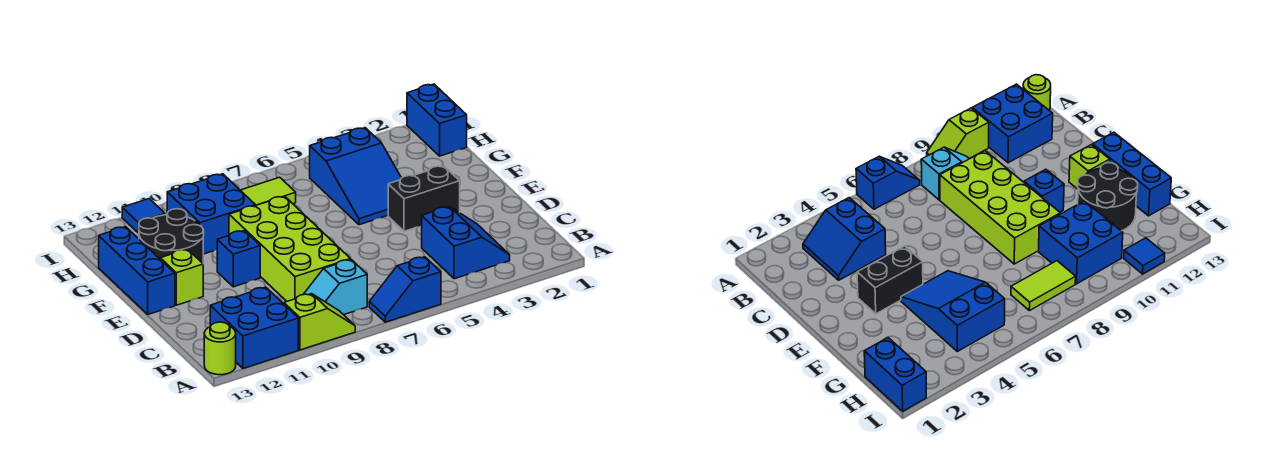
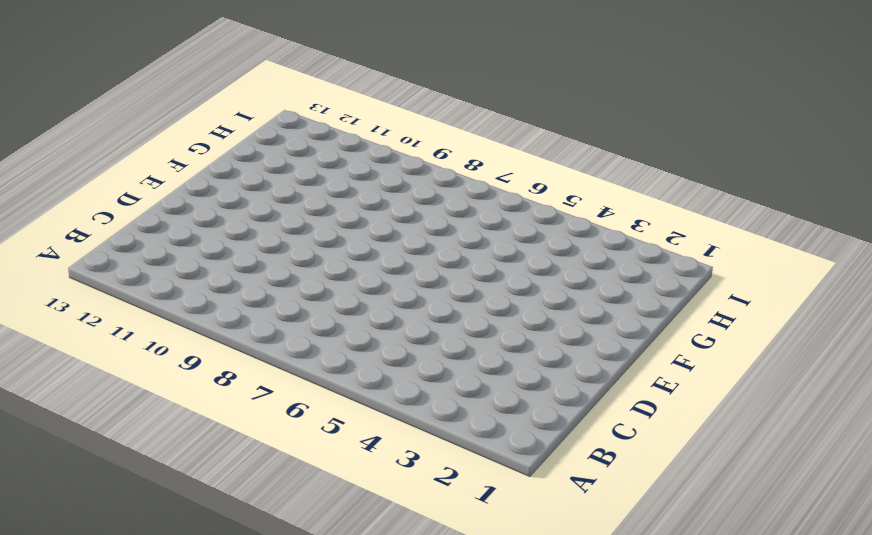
none -> blue 1x2 slope [369,257,441,322]
none -> lime 1x2 slope [284,294,355,350]
none -> blue 2x2 brick [210,287,298,368]

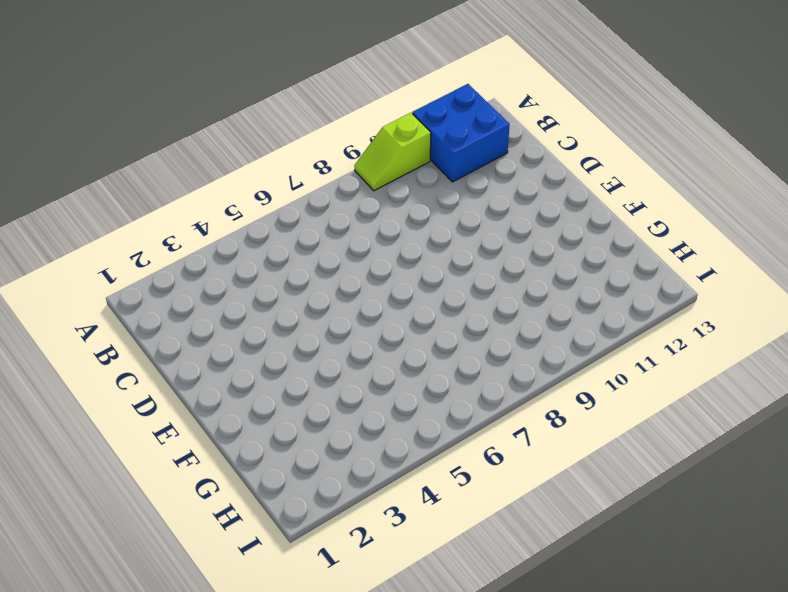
none -> blue 1x2 slope [369,257,441,322]
none -> lime 1x1 round brick [204,322,236,375]
none -> blue 2x2 slope [422,207,510,279]

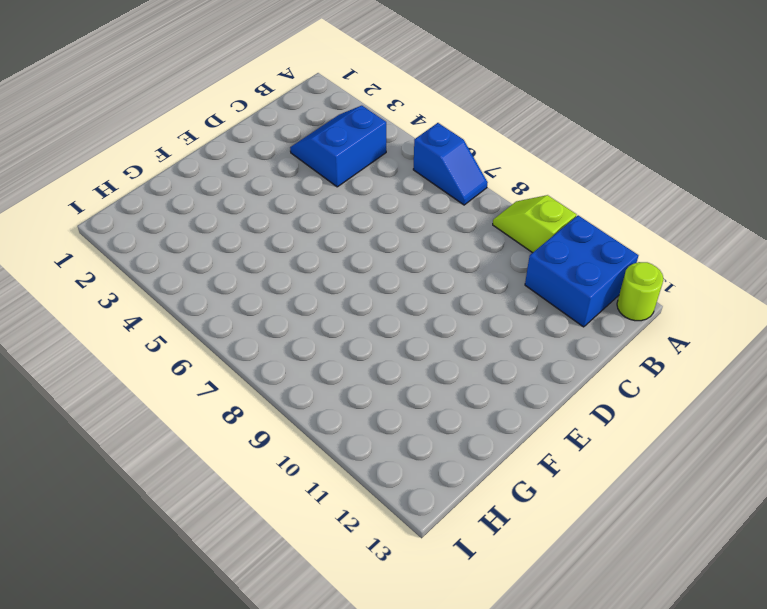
none -> cyan 1x2 slope [303,260,367,315]
none -> lime 2x4 brick [229,196,351,301]
none -> black 1x2 brick [388,166,460,231]

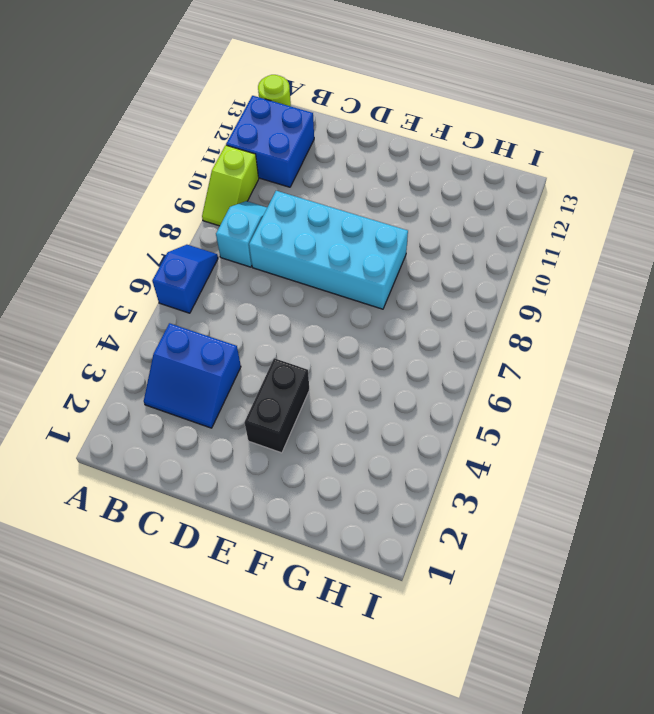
cyan 2x4 brick [249,191,408,309] -> lime 2x4 brick [229,196,351,301]
none -> blue 1x1 brick [217,231,260,287]
none -> lime 1x1 brick [160,249,203,305]
none -> blue 1x3 brick [99,227,175,314]

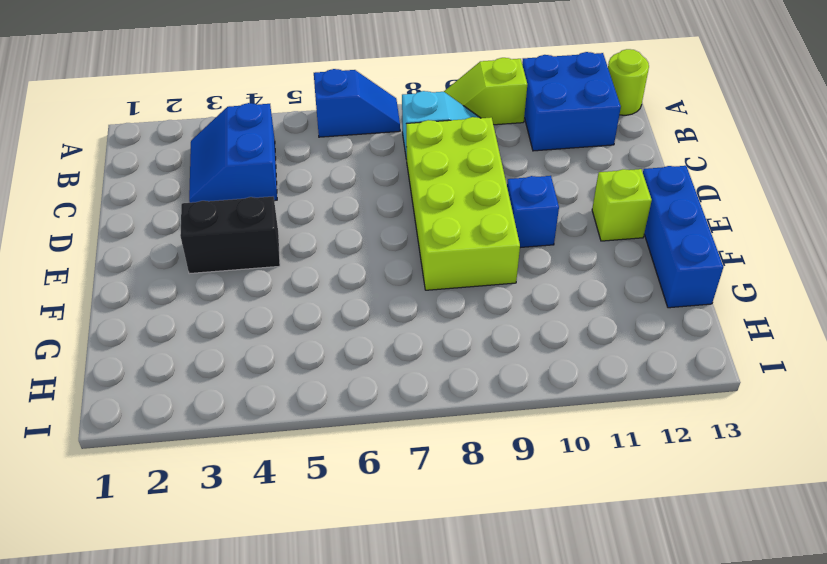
none -> blue 2x3 slope [310,128,401,225]
none -> black 2x2 round brick [139,209,204,263]
none -> blue 2x2 brick [167,174,255,254]

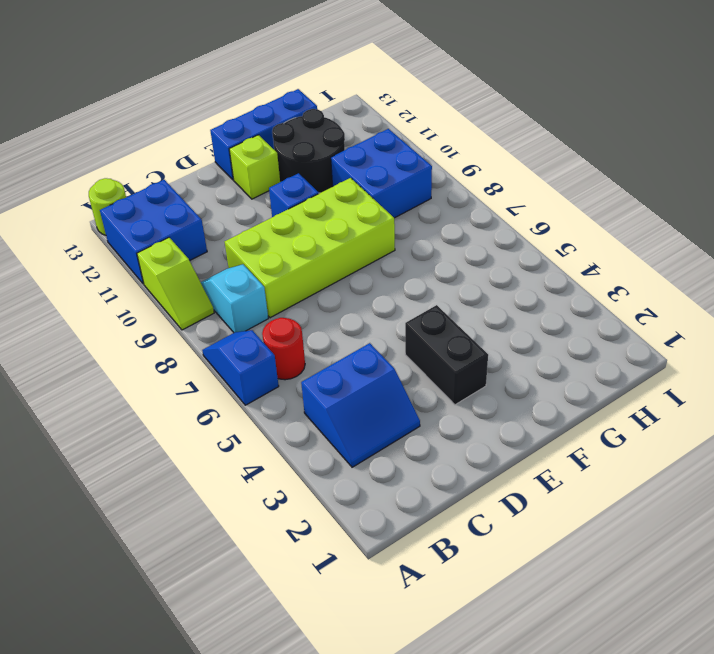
red 1x1 round brick [262,318,305,380] -> none
none -> blue 2x3 slope [310,128,401,225]
none -> blue 1x2 brick [407,84,467,156]
none -> lime 1x2 tile [241,177,296,205]

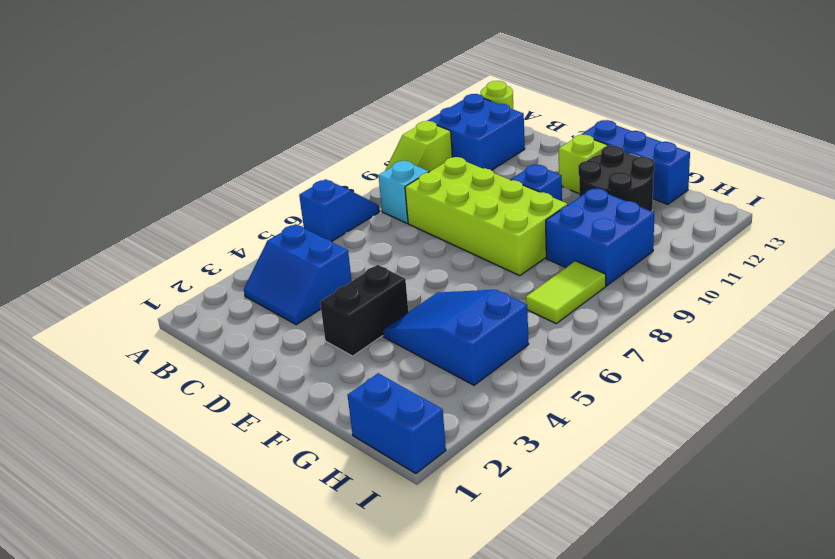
none -> blue 1x1 tile [122,199,165,233]

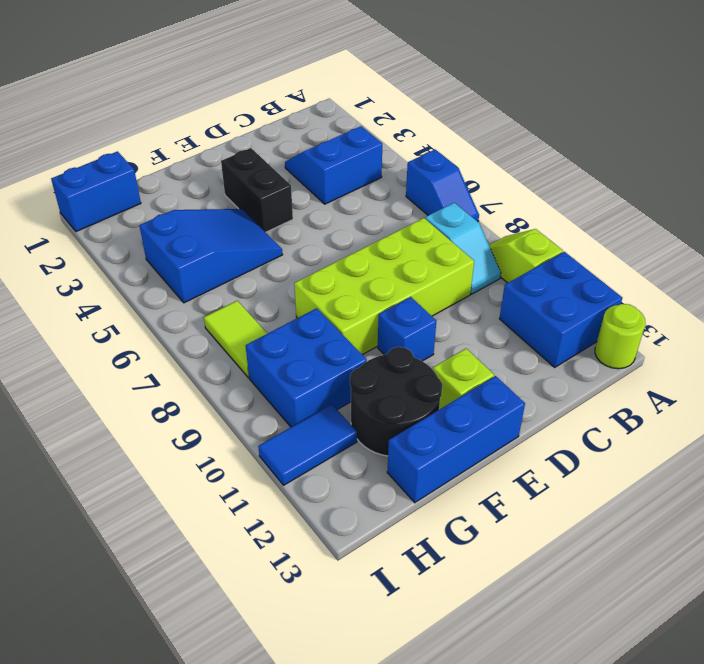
blue 1x2 tile [258,404,357,485] -> blue 1x1 tile [122,199,165,233]

